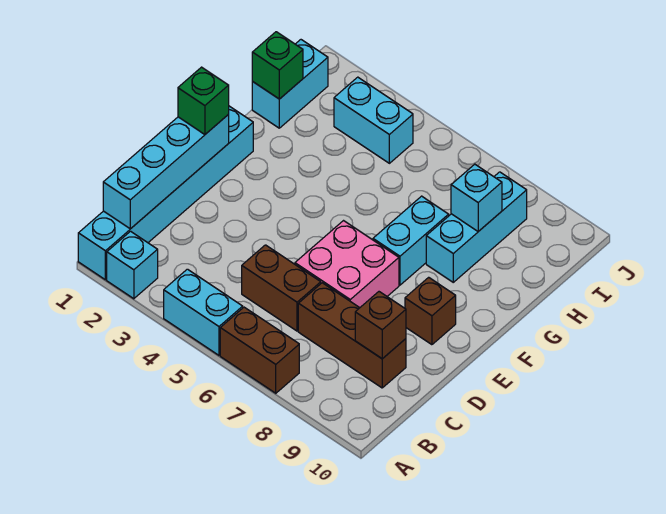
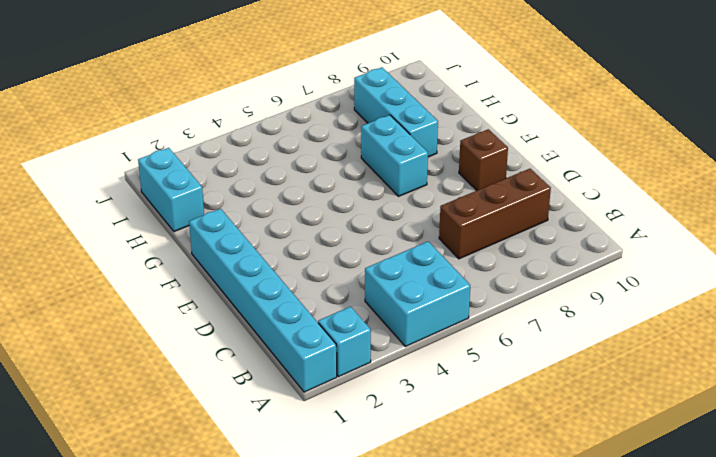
cyan 2x2 brick [365,241,470,347] -> cyan 1x2 brick [164,269,243,355]
none -> brown 1x2 brick [220,307,299,393]
none -> brown 1x2 brick [242,245,321,331]
none -> pink 2x2 brick [295,221,399,308]

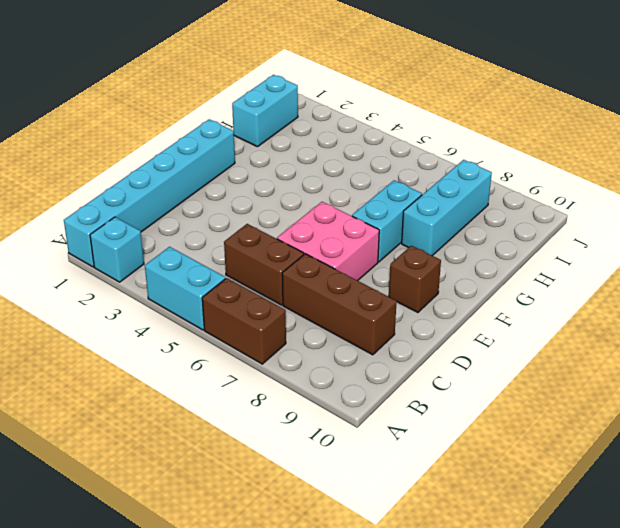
none -> cyan 1x2 brick [334,77,413,163]
none -> cyan 1x4 brick [103,114,229,229]
none -> brown 1x1 brick [355,292,406,359]

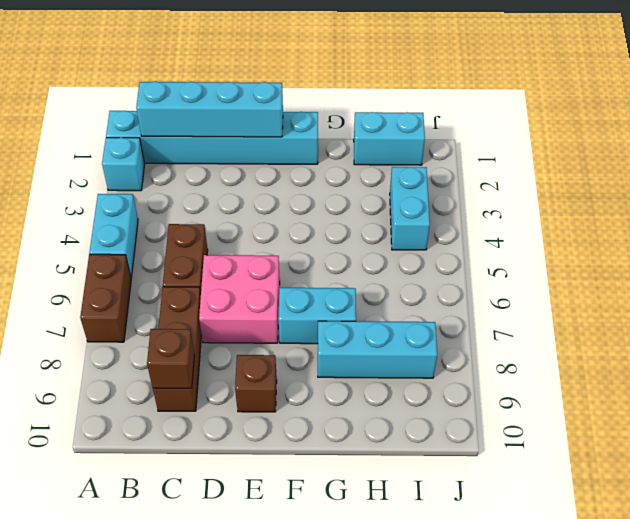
none -> green 1x1 brick [252,32,303,99]
none -> cyan 1x1 brick [451,164,502,231]
none -> green 1x1 brick [178,67,229,135]

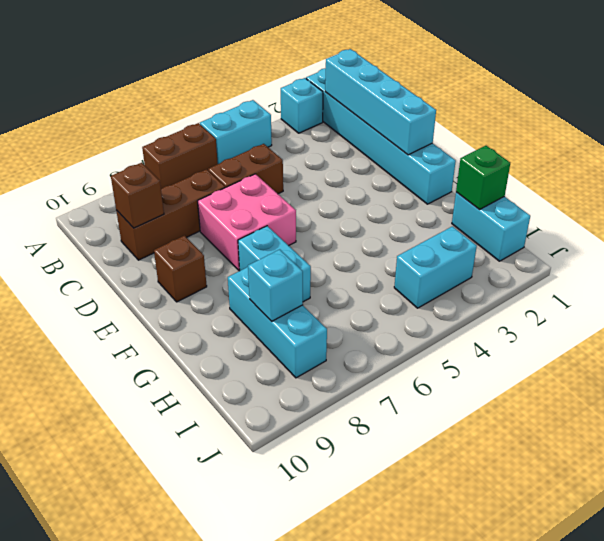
none -> green 1x1 brick [178,67,229,135]

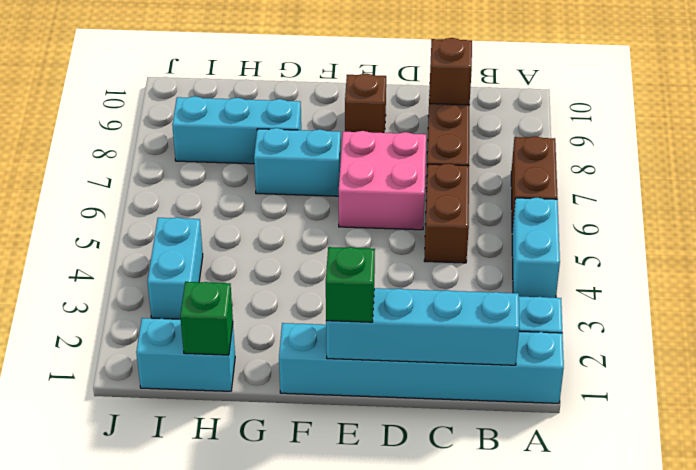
none -> cyan 1x1 brick [451,164,502,231]

